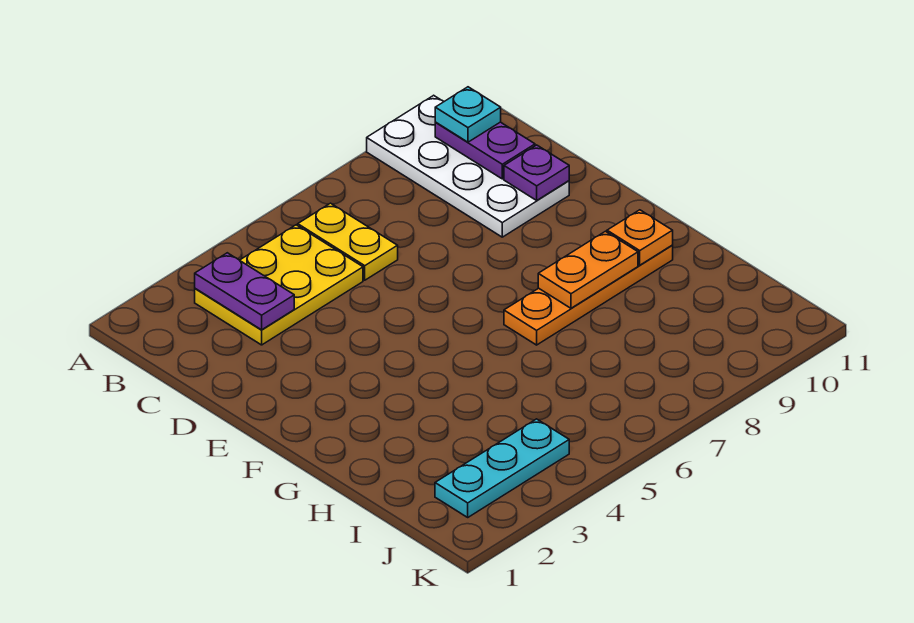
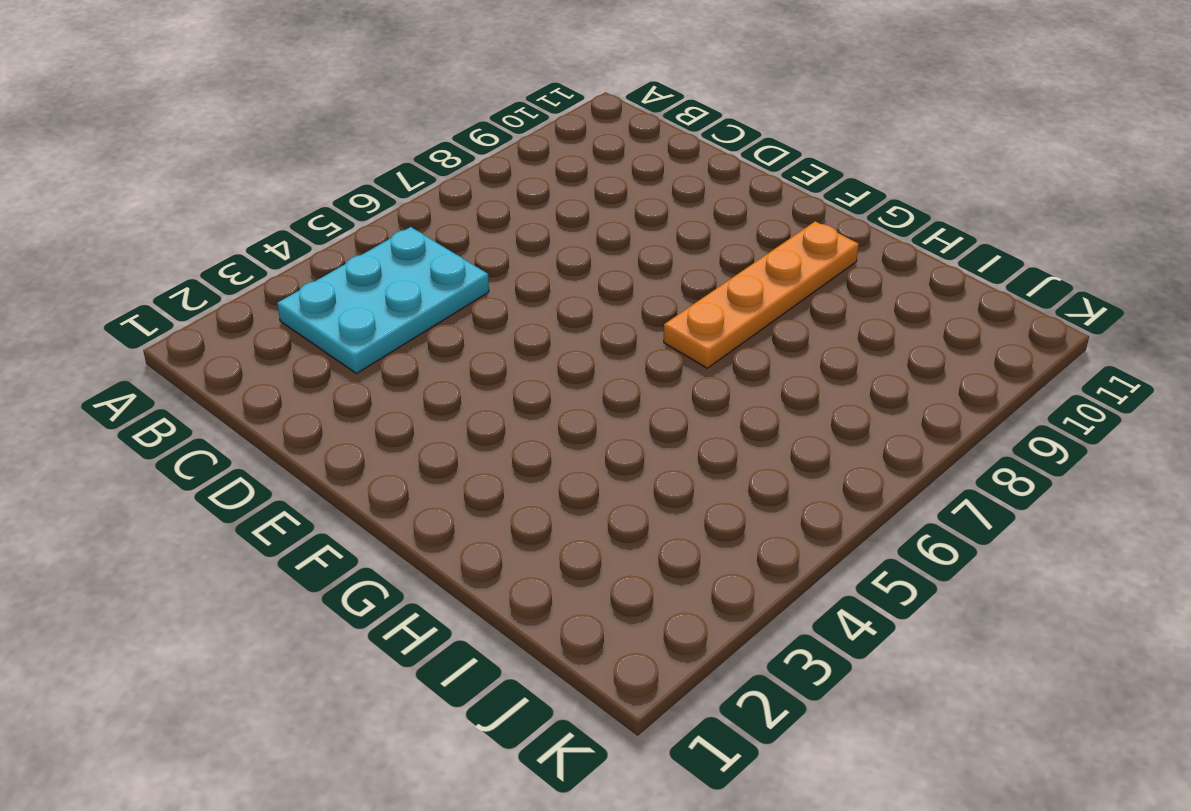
cyan 2x3 plate [277,227,489,374] -> yellow 2x3 plate [195,225,363,345]
none -> white 2x4 plate [367,95,569,237]
none -> yellow 1x2 plate [298,203,398,280]

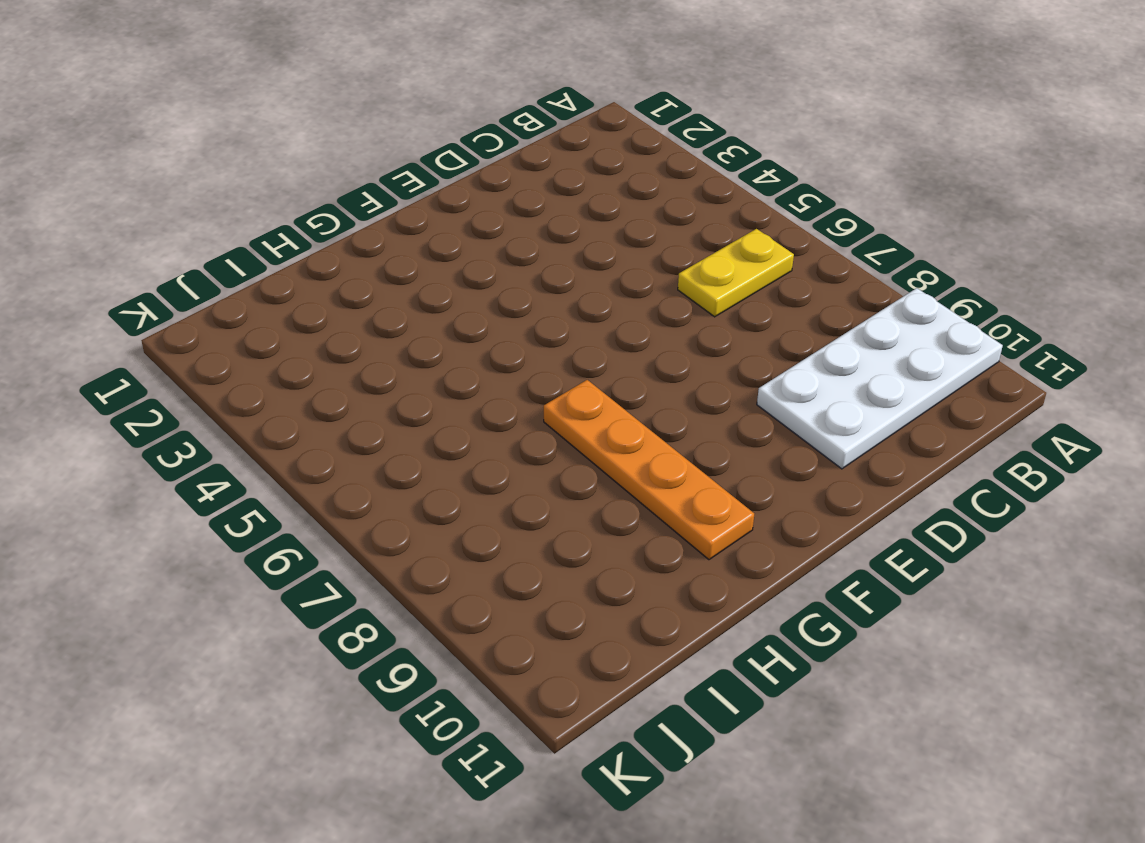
none -> yellow 2x3 plate [195,225,363,345]
none -> cyan 1x3 plate [435,419,569,517]

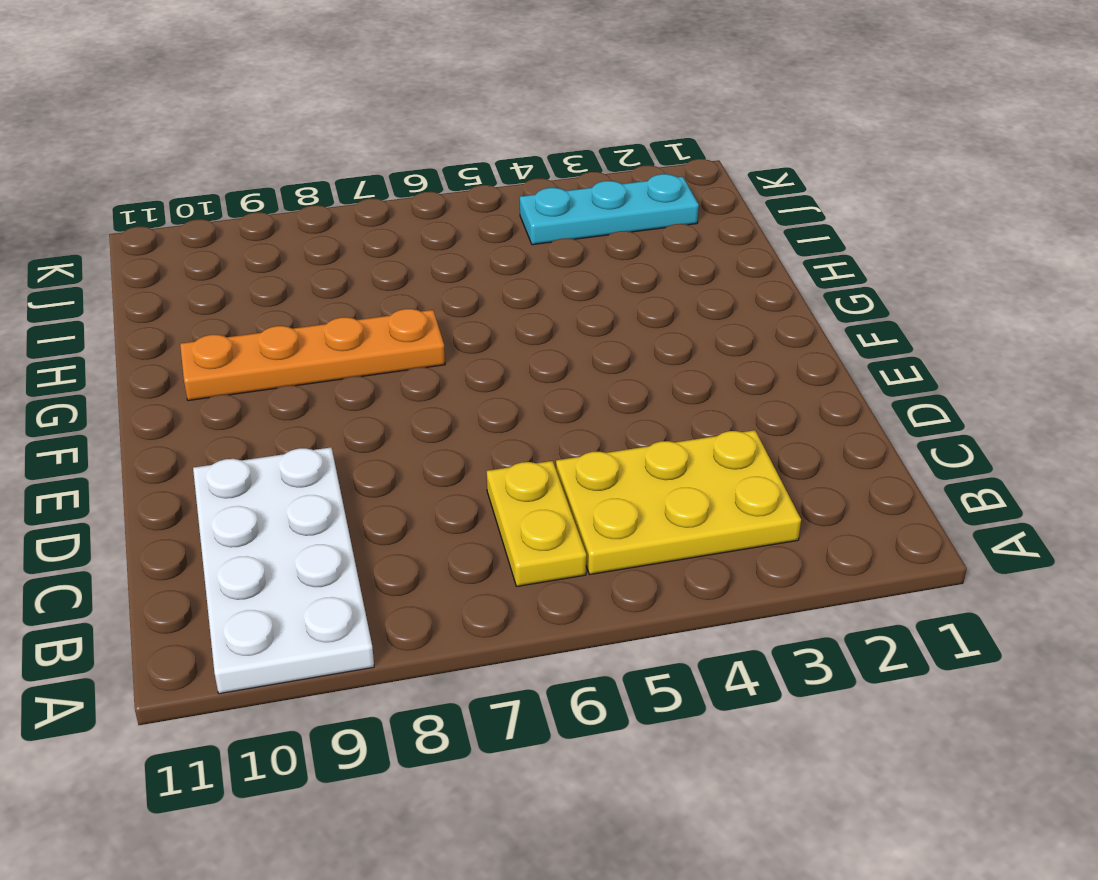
none -> purple 1x2 plate [195,253,294,330]
none -> purple 1x2 plate [435,122,535,179]

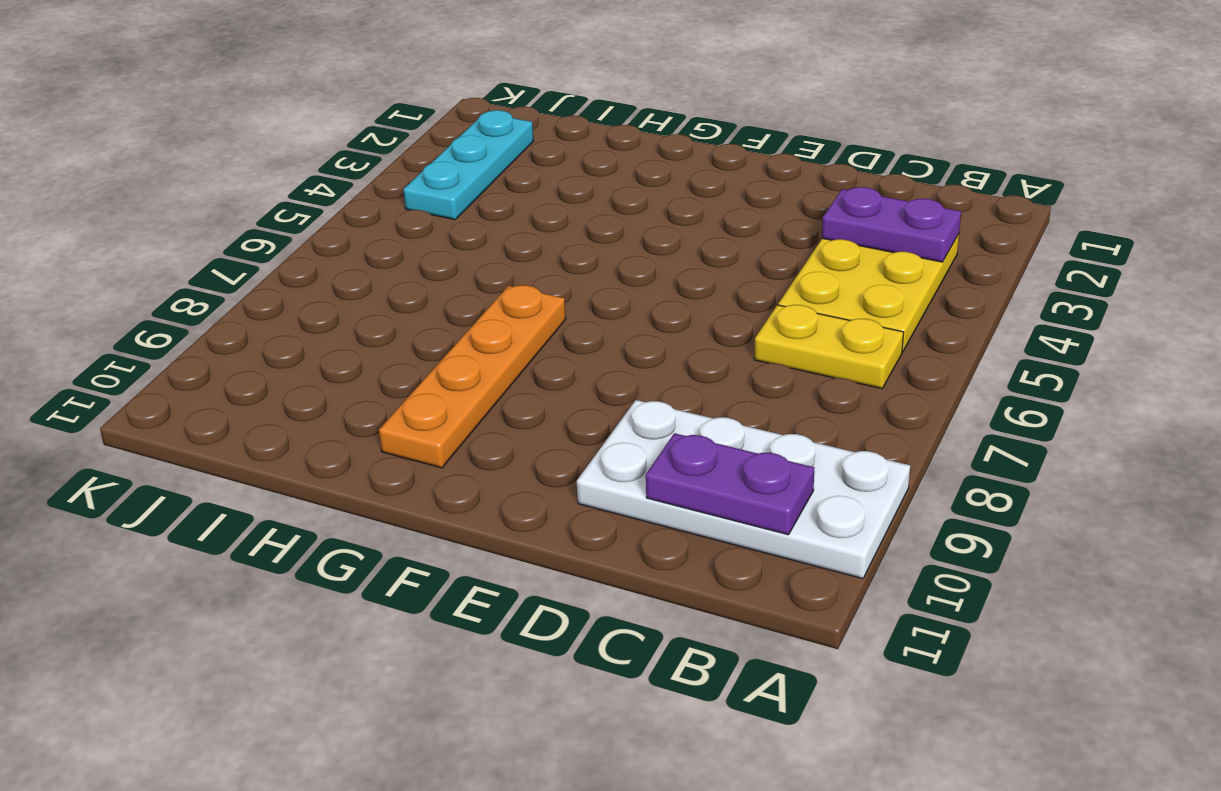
none -> purple 1x1 plate [504,145,569,200]
none -> orange 1x2 plate [538,231,638,308]

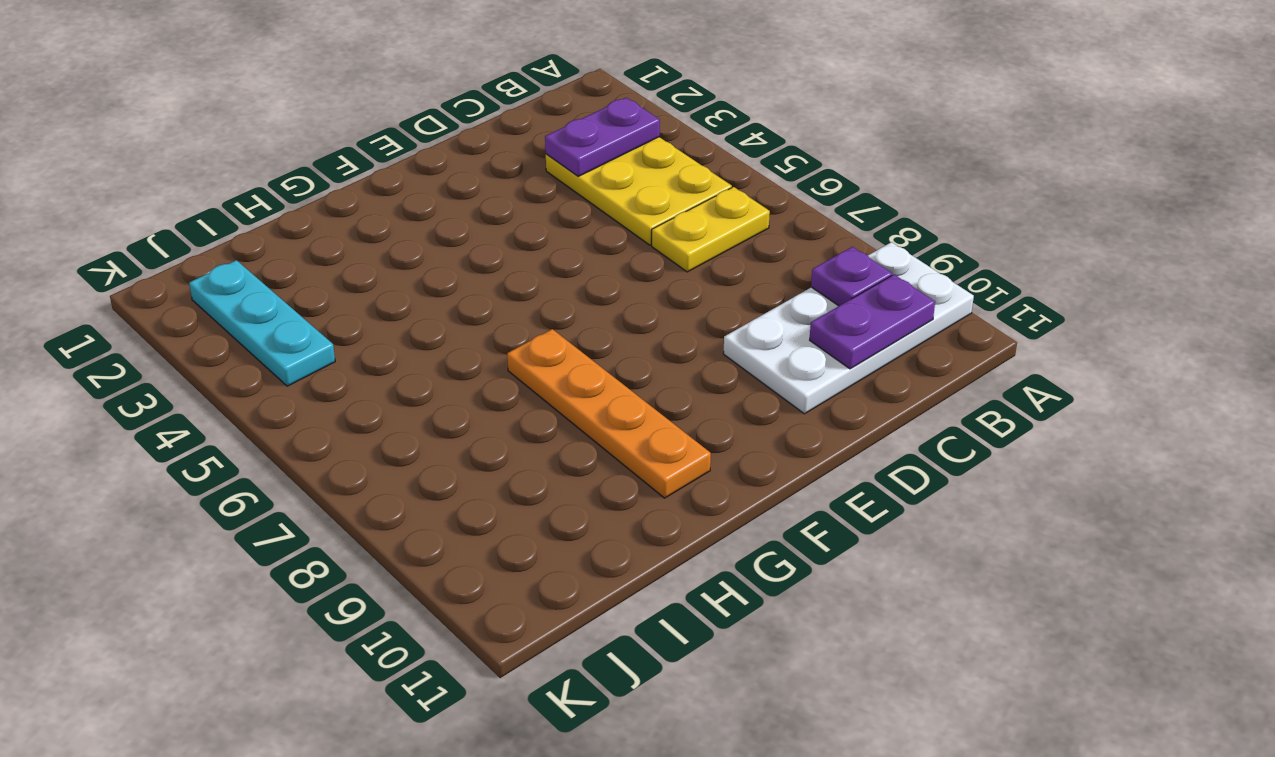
purple 1x1 plate [811,247,892,306] -> purple 1x1 plate moved to [504,145,569,200]
none -> orange 1x2 plate [538,231,638,308]
none -> orange 1x1 plate [607,210,673,265]

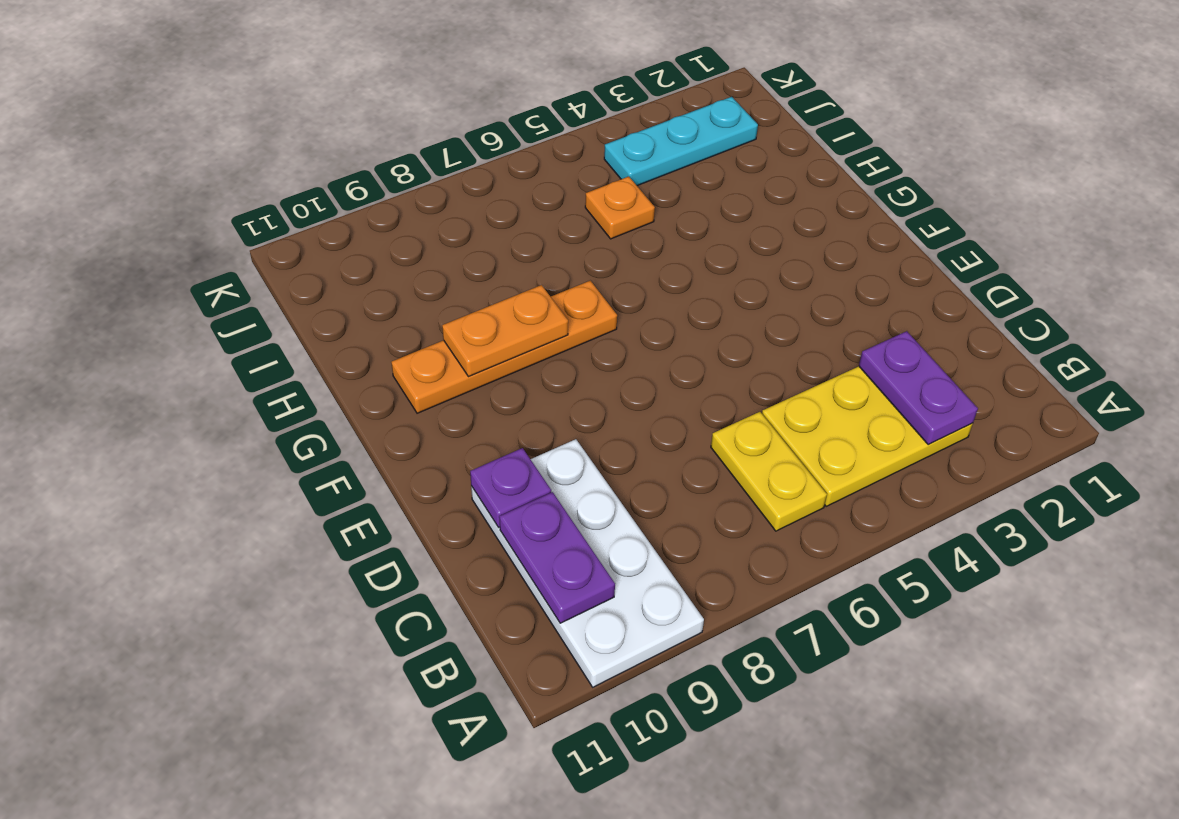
orange 1x1 plate [585,177,655,239] -> orange 1x1 plate moved to [607,210,673,265]
none -> cyan 1x1 plate [435,87,501,142]

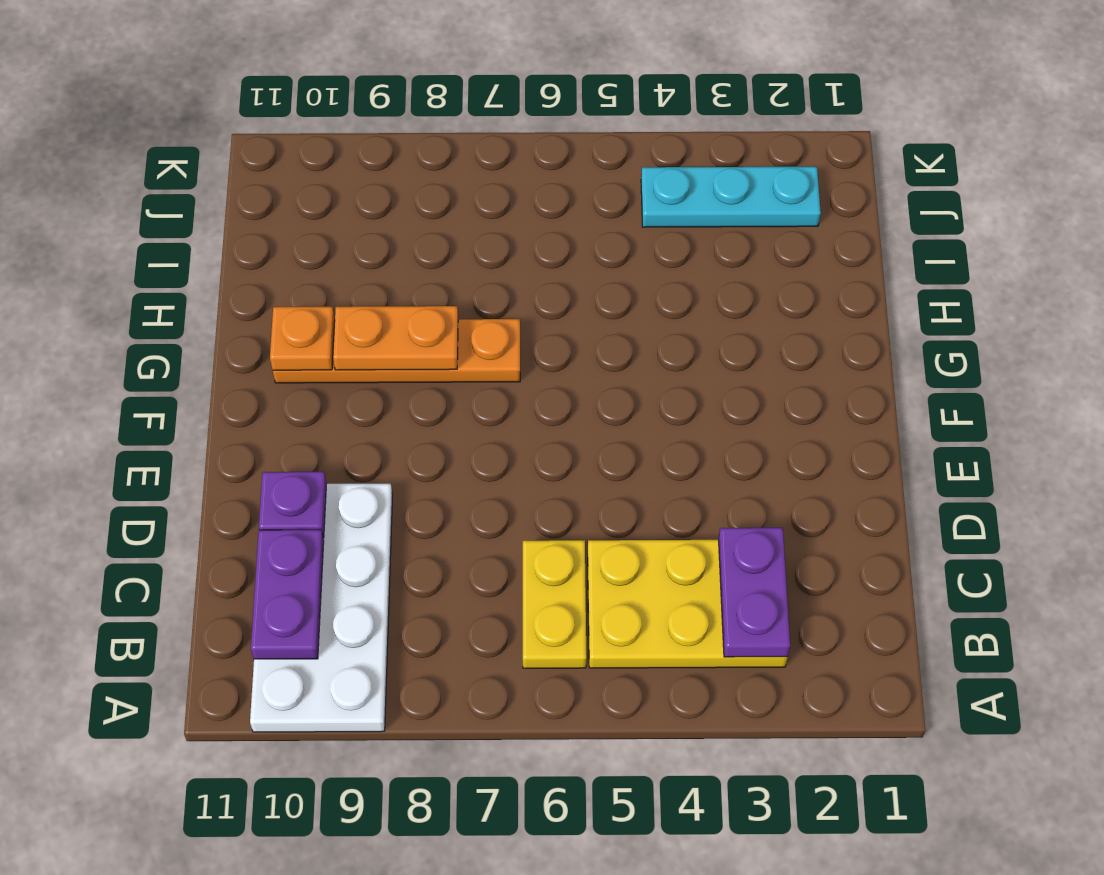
none -> cyan 1x1 plate [435,87,501,142]

